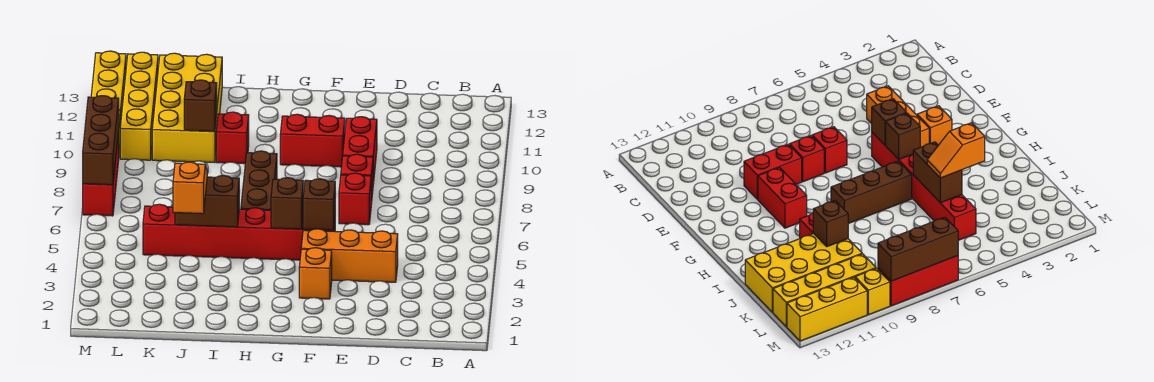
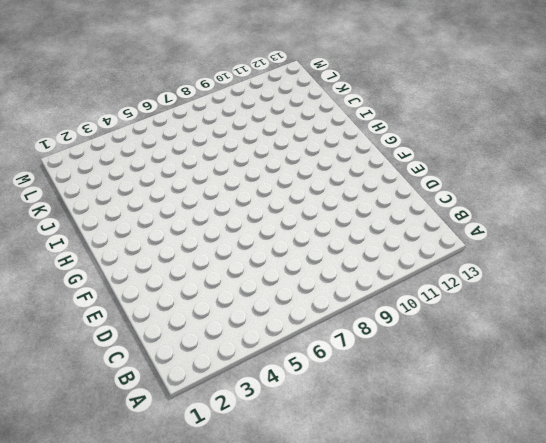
none -> orange 1x3 brick [301,229,398,282]
none -> red 1x1 brick [339,173,371,225]
none -> red 1x1 brick [341,154,373,204]

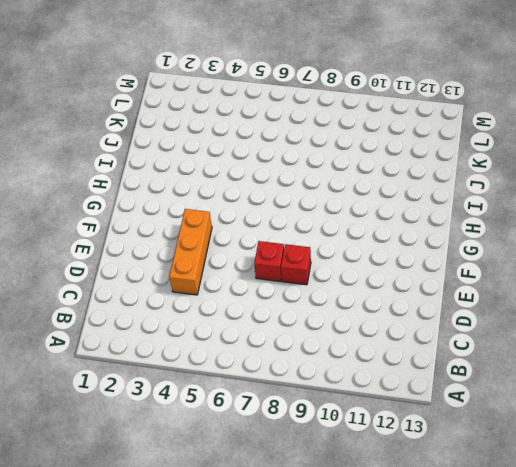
none -> red 1x2 brick [343,117,377,184]
none -> orange 1x1 brick [299,248,332,299]
none -> red 1x6 brick [143,204,335,260]

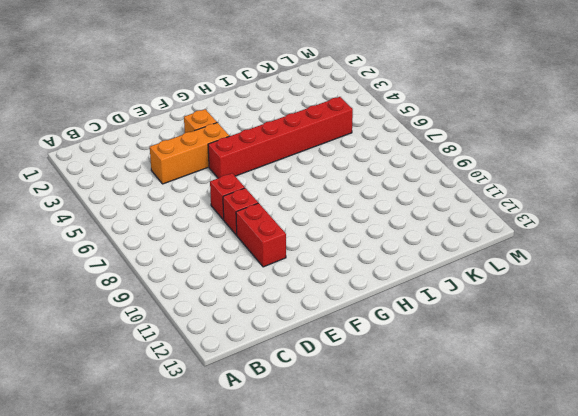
none -> red 1x2 brick [280,114,345,167]
none -> brown 1x3 brick [241,151,277,210]
none -> red 1x1 brick [216,112,249,164]

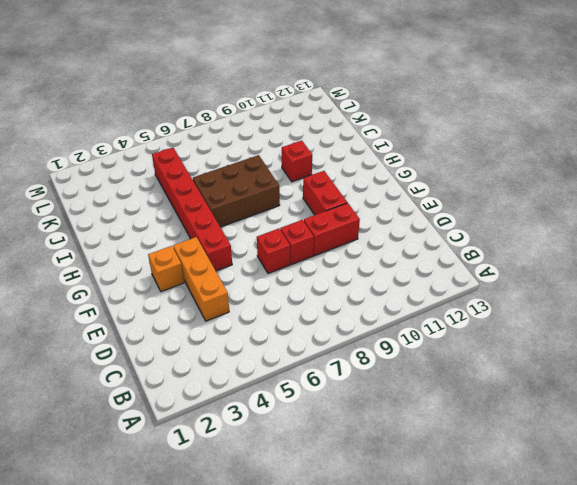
brown 2x3 brick [193,155,280,227] -> brown 1x3 brick [241,151,277,210]
none -> yellow 2x4 brick [152,53,222,163]
none -> yellow 1x4 brick [120,52,158,160]
none -> red 1x3 brick [83,131,119,216]

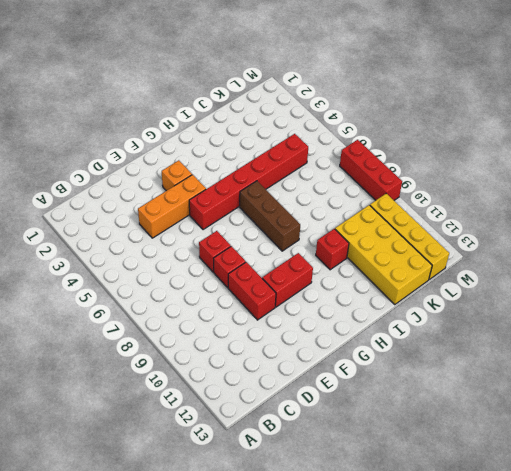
none -> yellow 1x1 brick [855,268,890,315]
none -> yellow 1x3 brick [91,51,126,126]
none -> brown 1x1 brick [303,179,335,230]

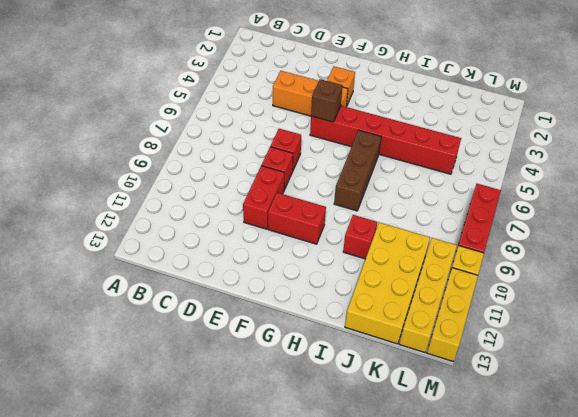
none -> brown 1x1 brick [271,178,303,229]
none -> brown 1x2 brick [175,175,239,227]
none -> brown 1x1 brick [184,80,217,131]

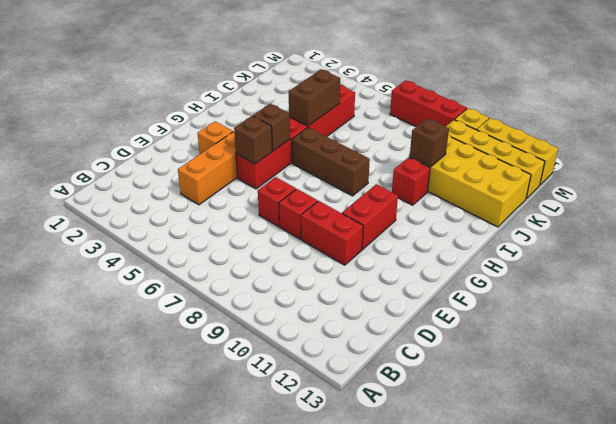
none -> brown 1x3 brick [83,96,119,185]
none -> orange 1x2 slope [173,162,207,214]

